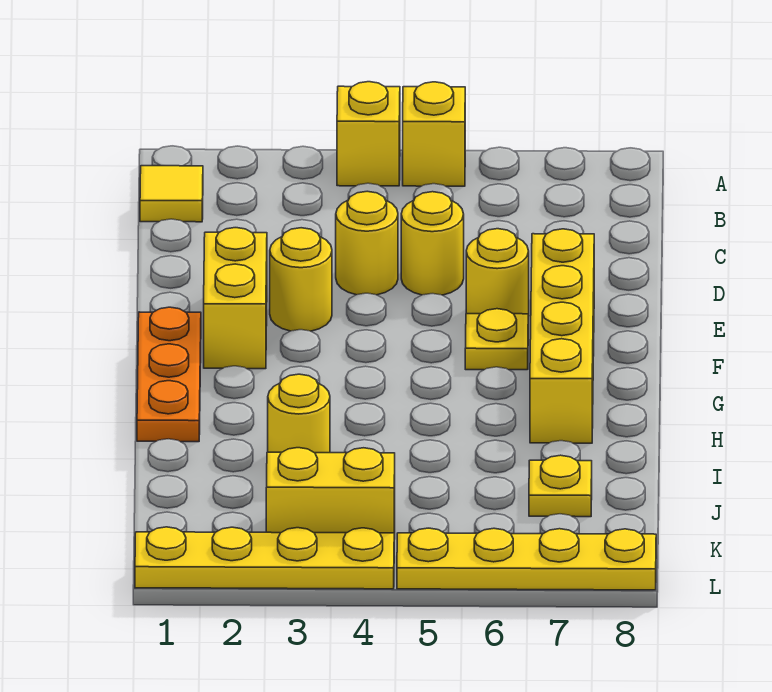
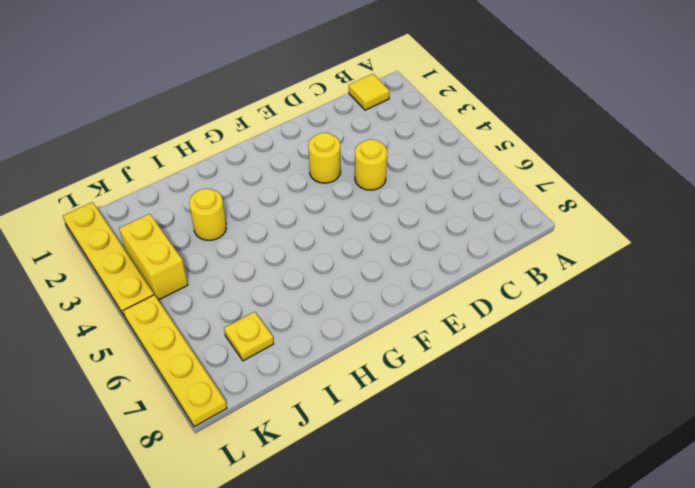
none -> yellow 1x1 brick [337,82,400,186]
none -> yellow 1x1 brick [403,82,465,186]
none -> yellow 1x1 round brick [401,192,464,295]

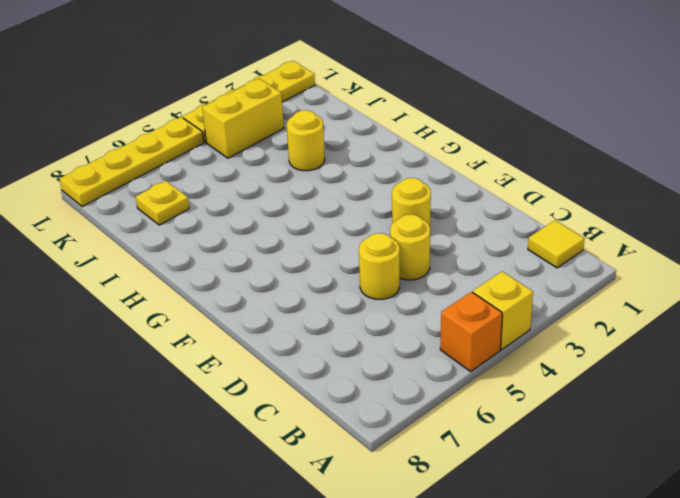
orange 1x1 brick [440,292,502,371] -> yellow 1x1 brick [403,82,465,186]
none -> yellow 1x2 brick [204,228,267,369]
none -> yellow 1x1 round brick [466,229,529,316]
none -> yellow 1x4 brick [530,229,594,443]

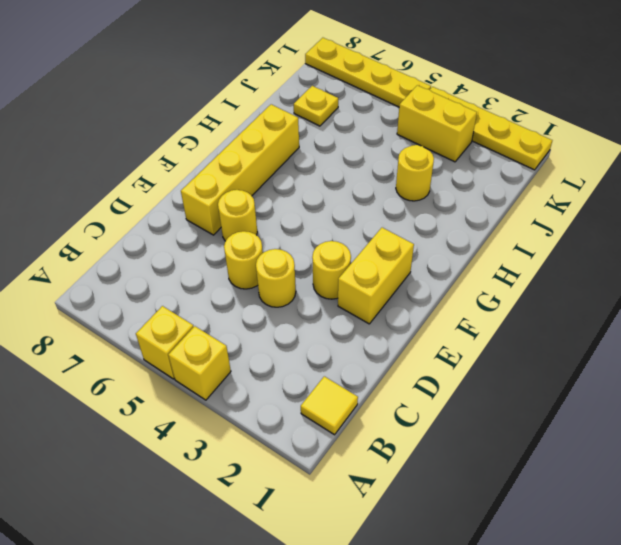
none -> orange 1x3 plate [137,307,201,442]
none -> yellow 1x1 plate [465,309,528,370]

